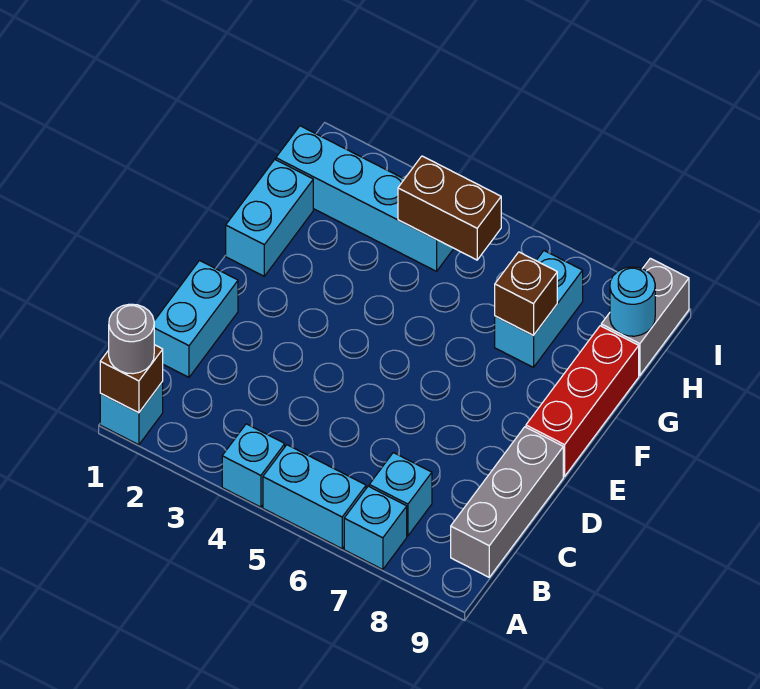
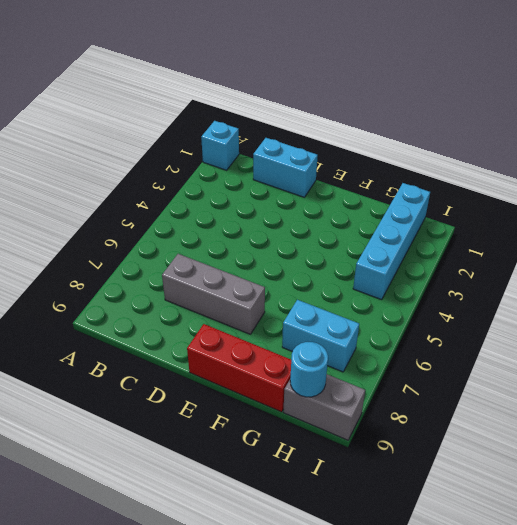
grey 1x3 brick [162,254,265,334] -> grey 1x3 brick moved to [451,427,563,577]
none -> cyan 1x1 brick [222,424,285,507]
none -> cyan 1x2 brick [263,445,366,549]
none -> cyan 1x1 brick [344,486,407,570]

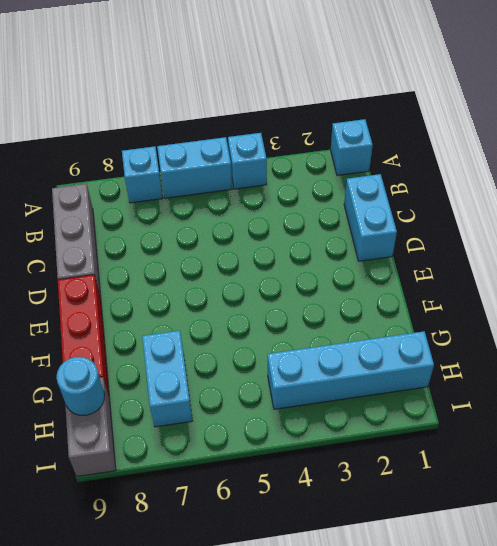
none -> cyan 1x1 brick [369,453,432,536]
none -> cyan 1x2 brick [226,160,313,276]
none -> brown 1x1 brick [100,345,163,413]

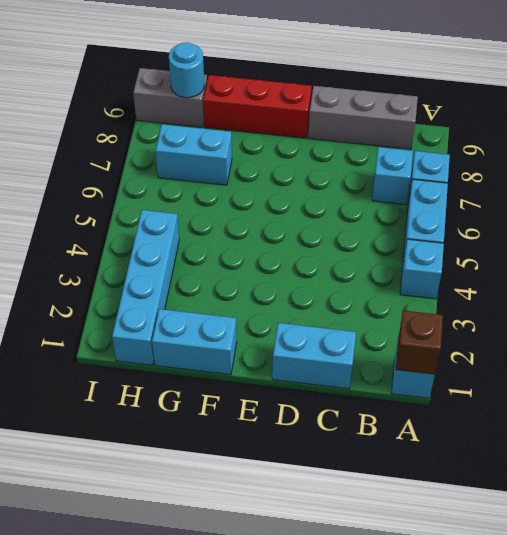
none -> brown 1x1 brick [495,252,557,336]
none -> brown 1x2 brick [398,156,501,260]
none -> grey 1x1 round brick [109,304,154,374]

